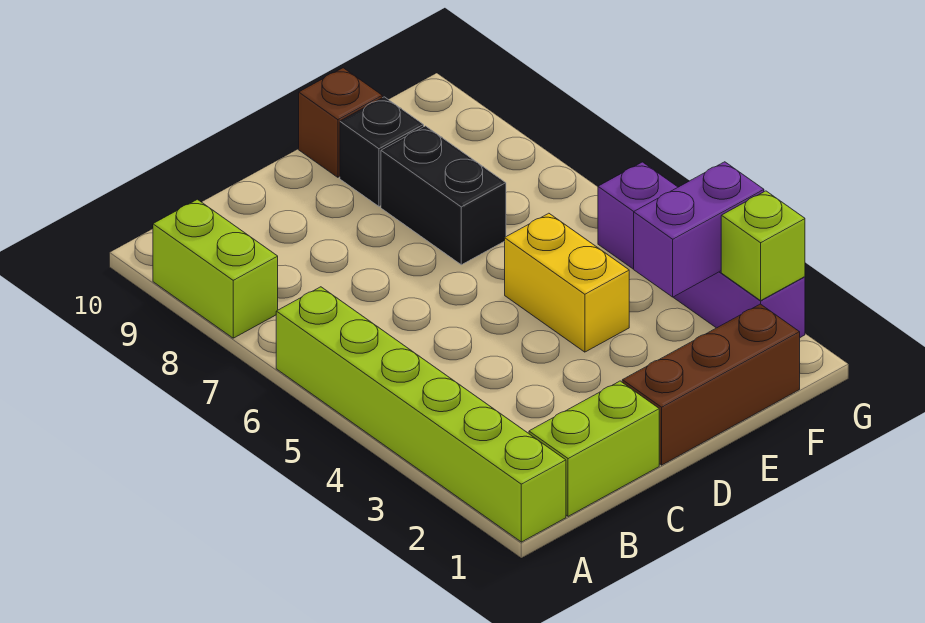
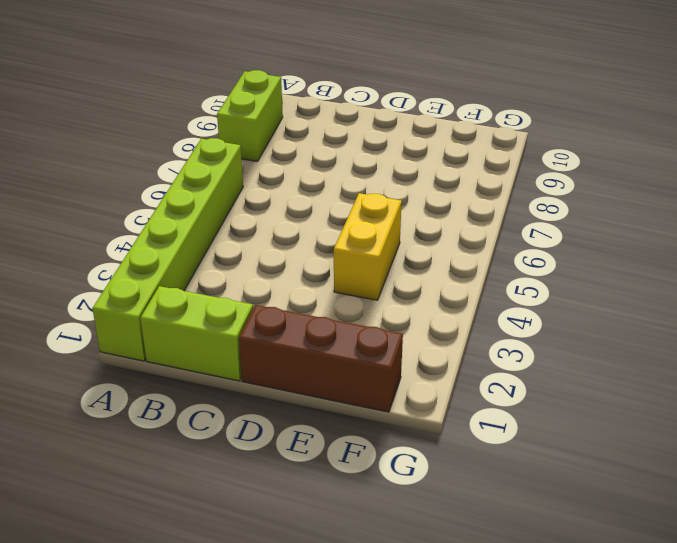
none -> black 1x2 brick [381,126,506,265]
none -> black 1x1 brick [340,97,424,207]

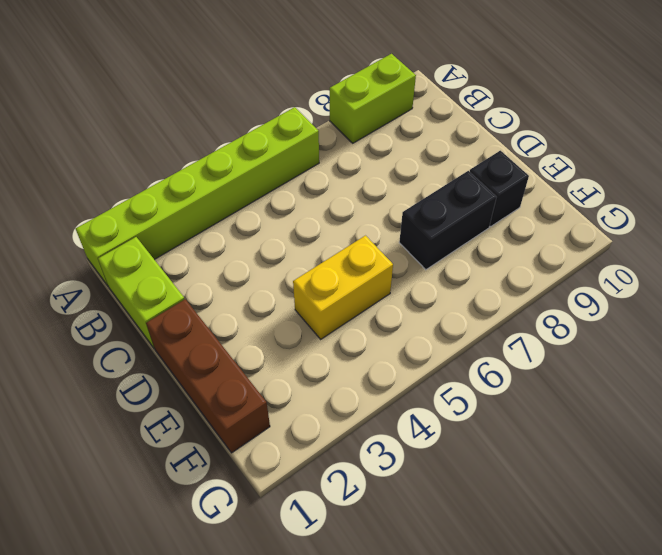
none -> brown 1x1 brick [299,68,382,177]
none -> purple 1x4 brick [598,162,805,337]

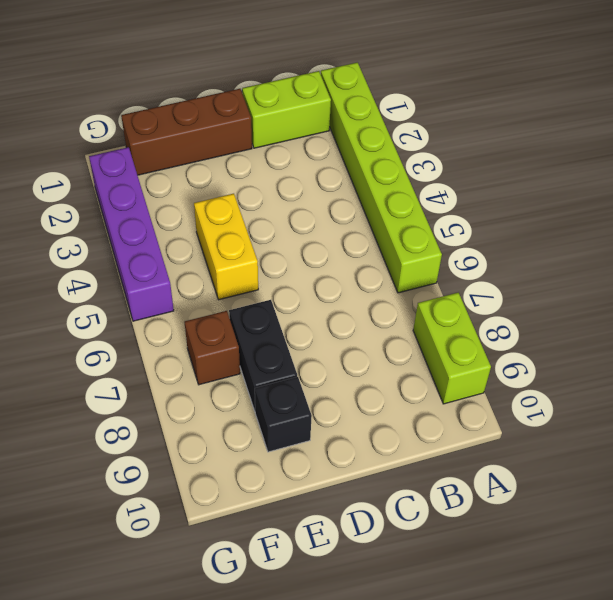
brown 1x1 brick [185,311,240,385] -> brown 1x1 brick moved to [299,68,382,177]
none -> purple 1x2 brick [634,162,764,297]
none -> lime 1x1 brick [721,191,805,300]

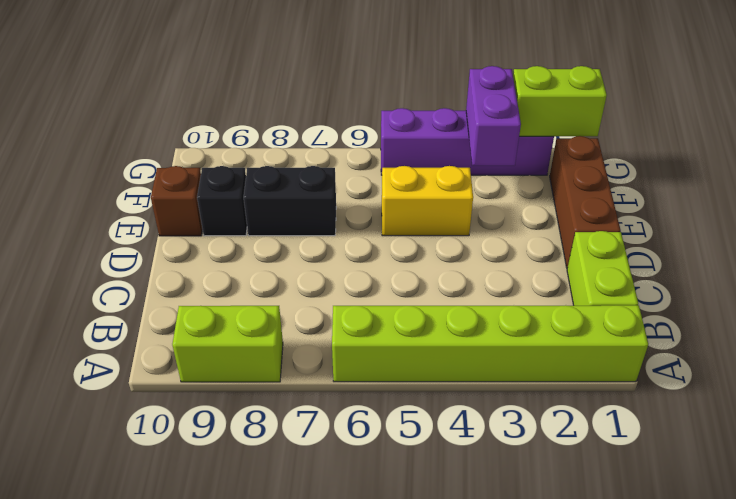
lime 1x2 brick [513,66,607,136] -> lime 1x1 brick [721,191,805,300]

